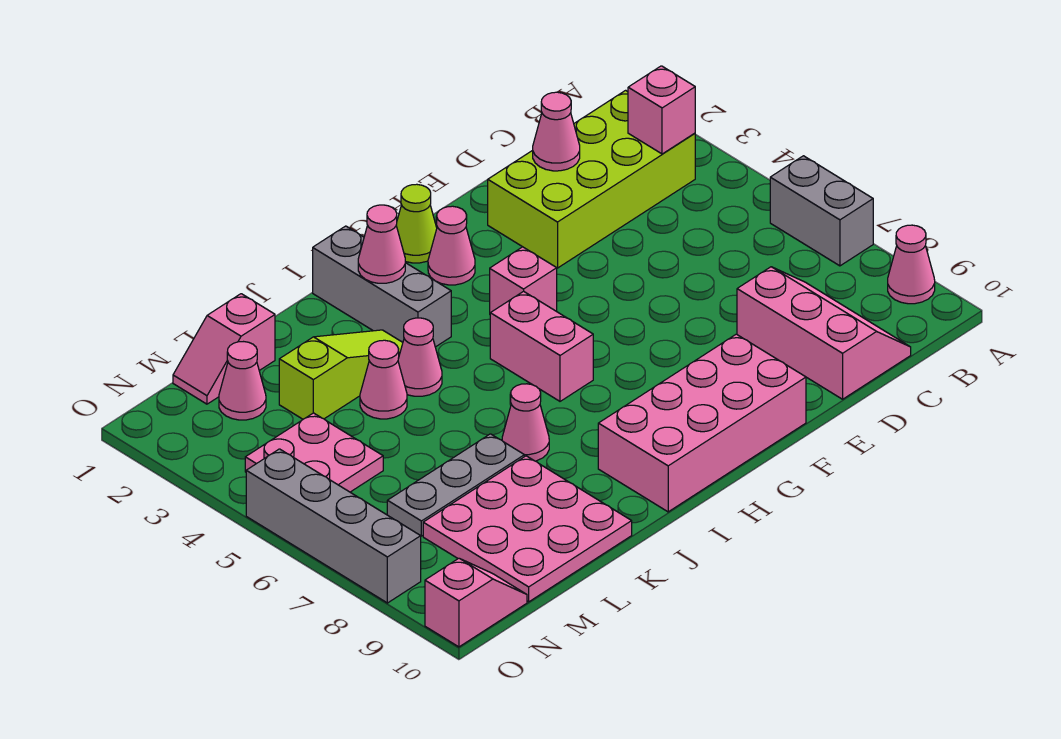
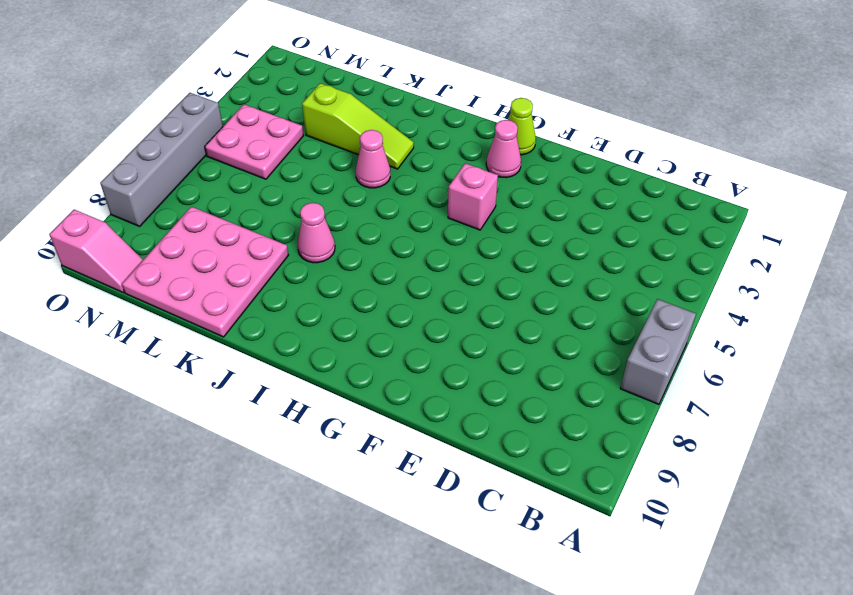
none -> pink 1x1 cone [888,225,935,304]
none -> lime 2x4 brick [488,90,695,268]
none -> pink 2x3 slope [737,267,911,399]

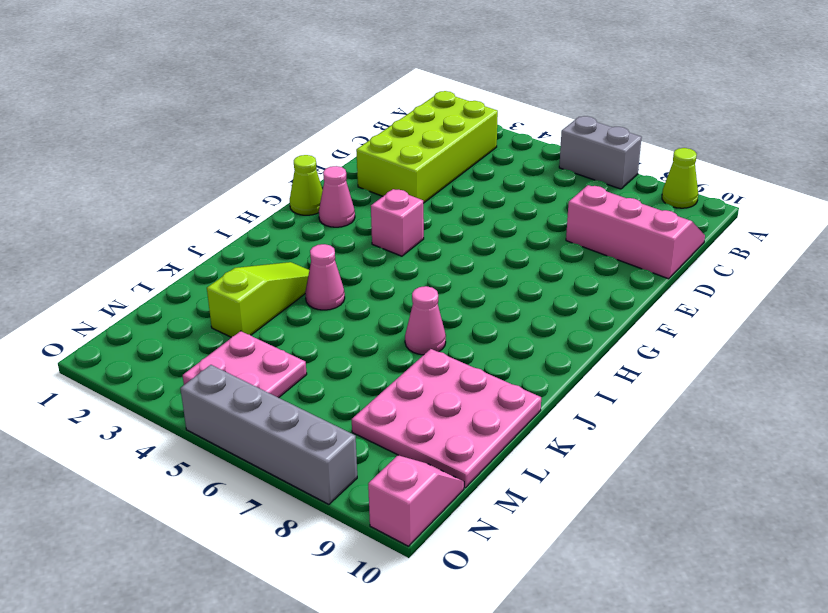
lime 1x1 cone [662,148,698,208] -> pink 1x1 cone [888,225,935,304]
none -> pink 2x4 brick [598,334,806,512]
none -> pink 1x2 brick [490,291,593,401]
none -> grey 1x3 brick [313,226,451,347]

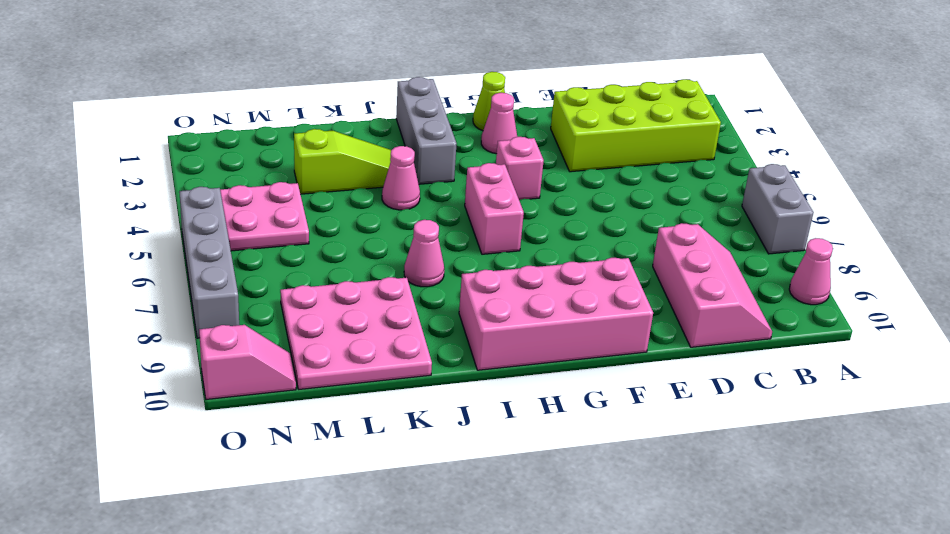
none -> pink 1x1 cone [360,340,407,419]
none -> grey 1x3 plate [387,434,524,536]
none -> pink 1x2 slope [173,294,275,404]

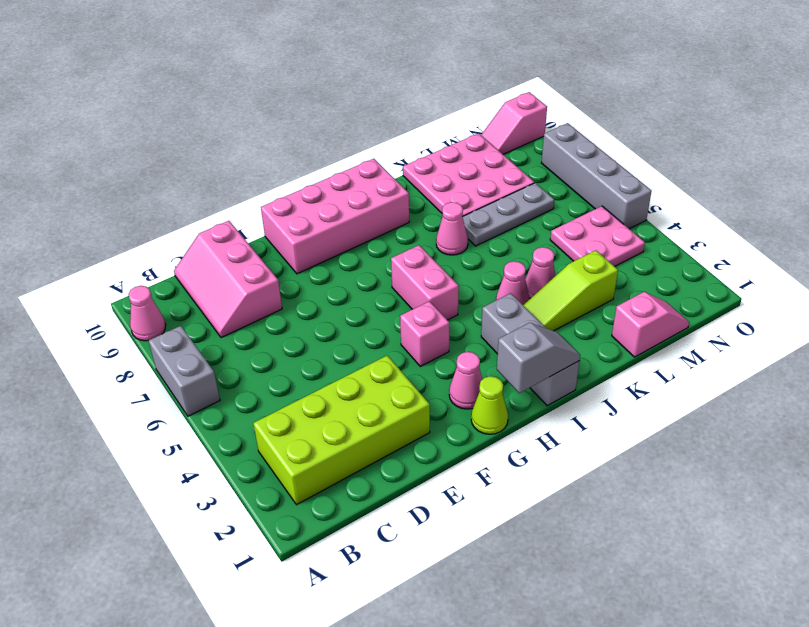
grey 1x2 slope [497,323,580,393] -> none
none -> pink 1x1 cone [219,342,266,420]
none -> pink 1x1 brick [628,66,695,154]
none -> pink 1x1 cone [533,92,580,171]

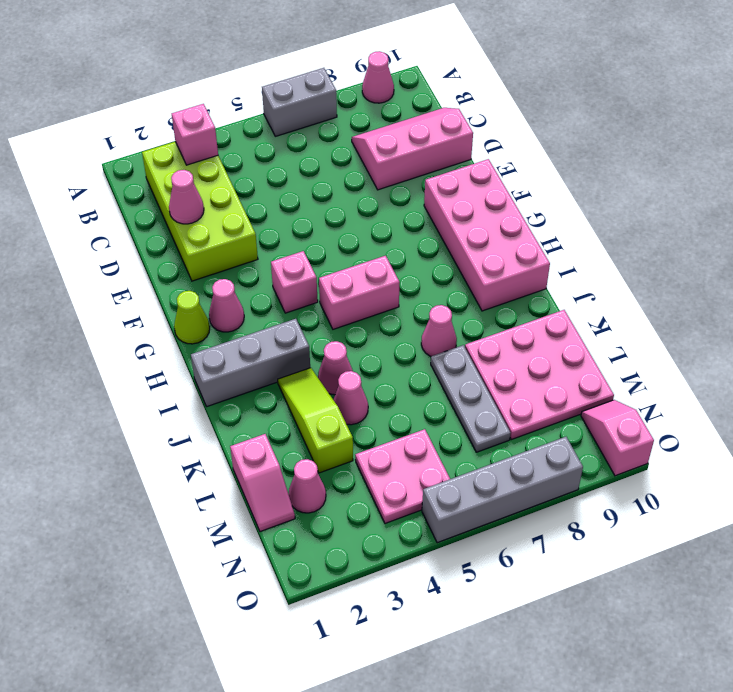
none -> pink 1x1 cone [358,205,405,283]

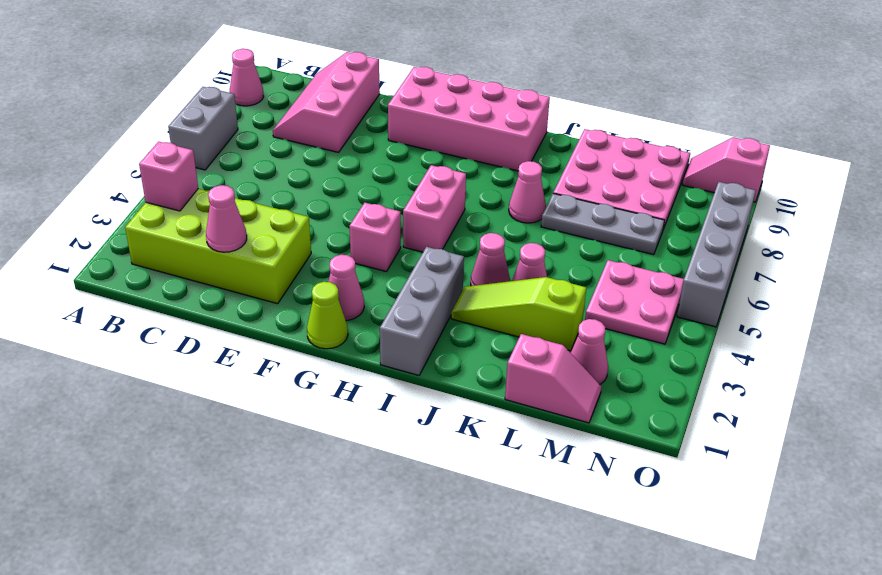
none -> pink 1x1 cone [358,205,405,283]

